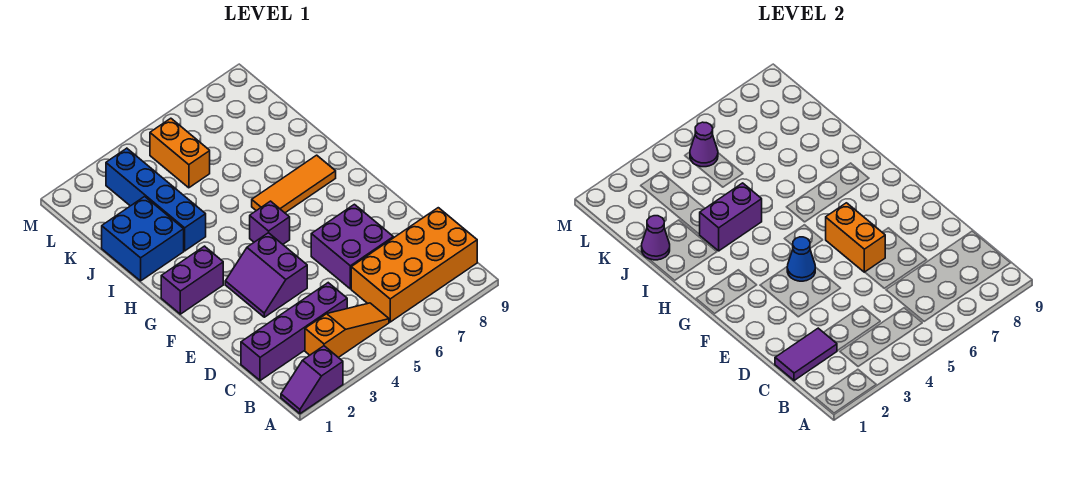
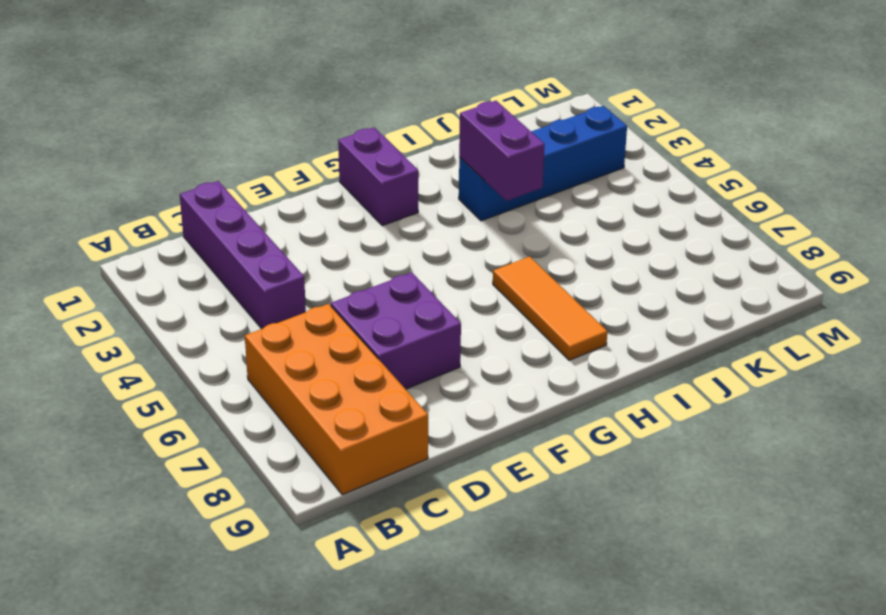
none -> purple 1x2 slope [281,346,343,414]
none -> orange 1x3 slope [305,303,389,358]
none -> purple 2x2 slope [225,233,307,317]

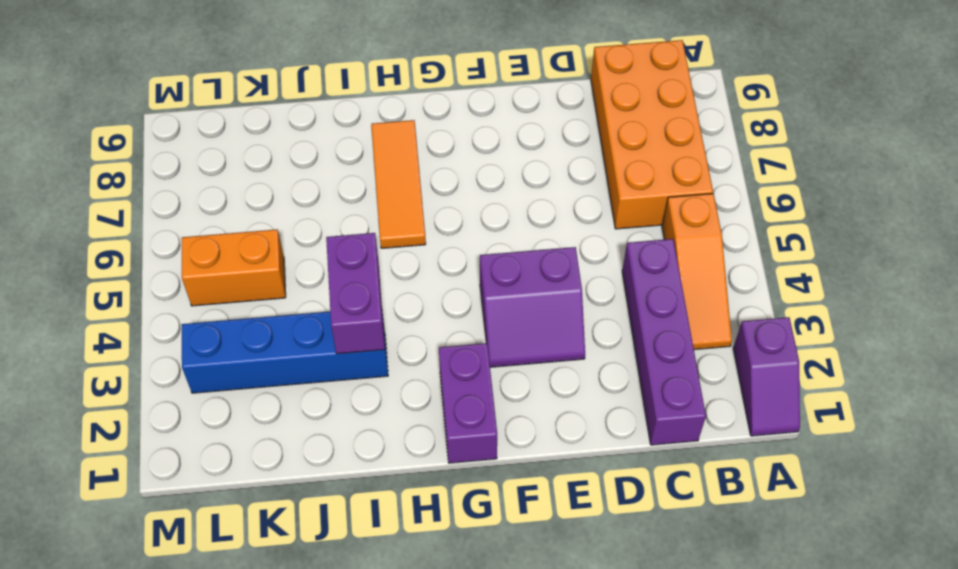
orange 1x3 slope [662,194,732,350] -> orange 1x3 slope turned to [305,303,389,358]
none -> purple 2x2 brick [311,204,393,289]
none -> purple 1x1 brick [250,201,290,244]
none -> blue 2x2 brick [102,196,184,281]

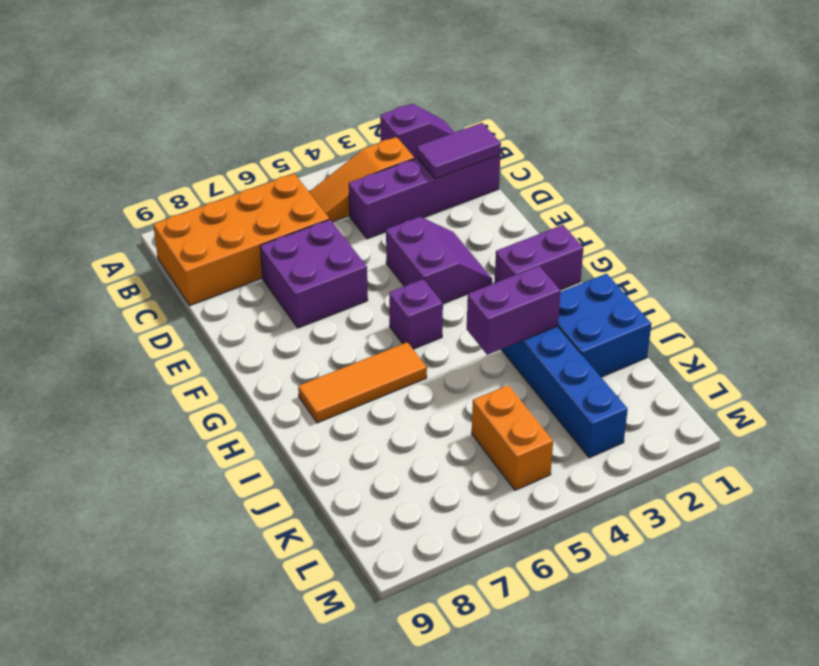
none -> orange 1x2 brick [826,203,885,272]
none -> blue 1x1 cone [787,237,815,281]
none -> purple 1x1 cone [642,216,670,260]

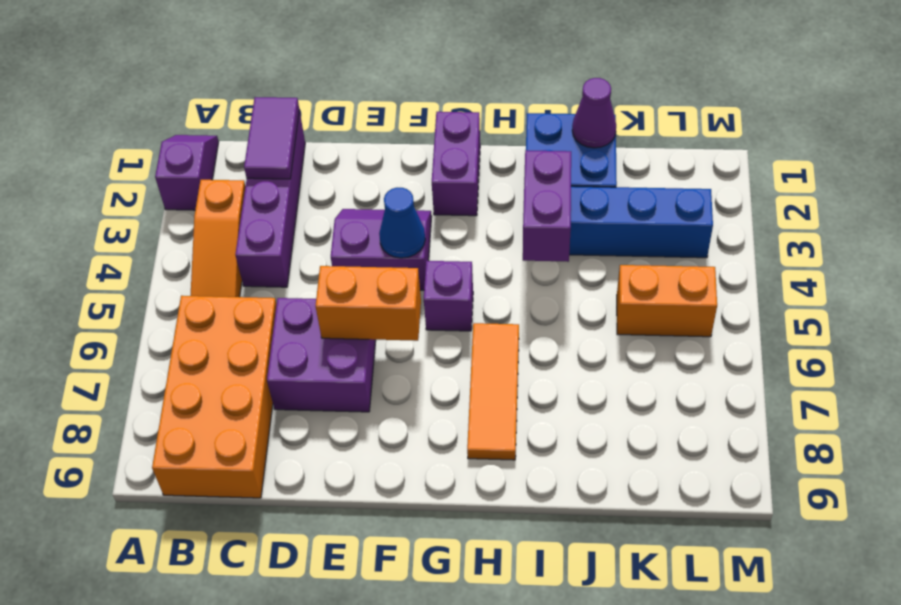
none -> purple 1x1 cone [690,122,718,167]

